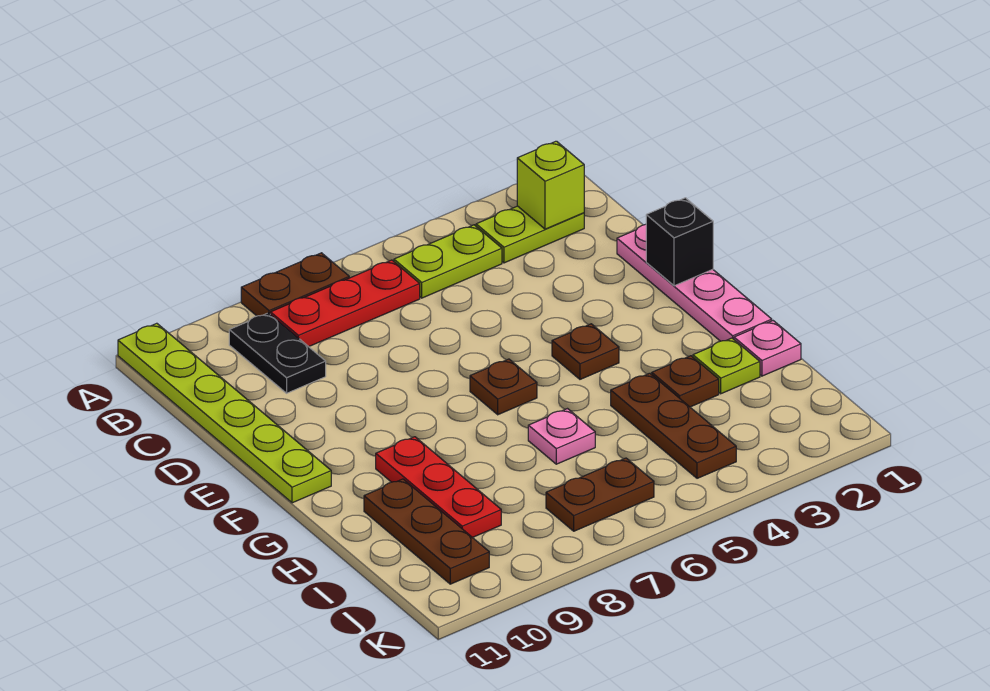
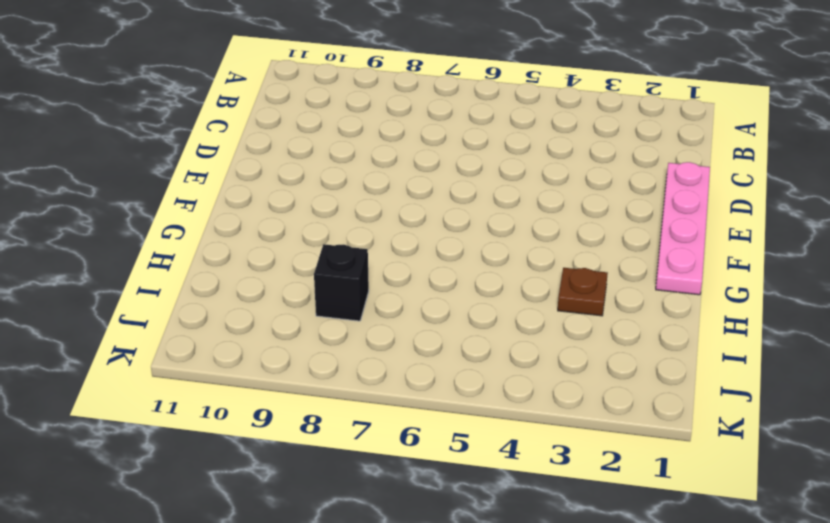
black 1x1 brick [314,244,369,321] -> black 1x1 brick moved to [646,198,713,286]
none -> brown 1x2 plate [241,253,349,316]
none -> lime 1x6 plate [118,323,331,503]
none -> lime 1x2 plate [476,206,584,263]

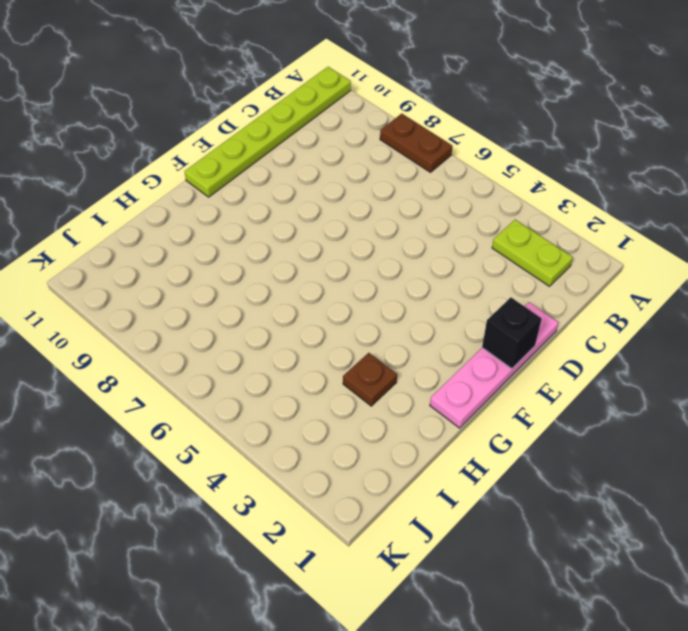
none -> lime 1x2 plate [394,225,502,298]
none -> red 1x3 plate [270,260,420,347]
none -> black 1x2 plate [229,313,326,393]

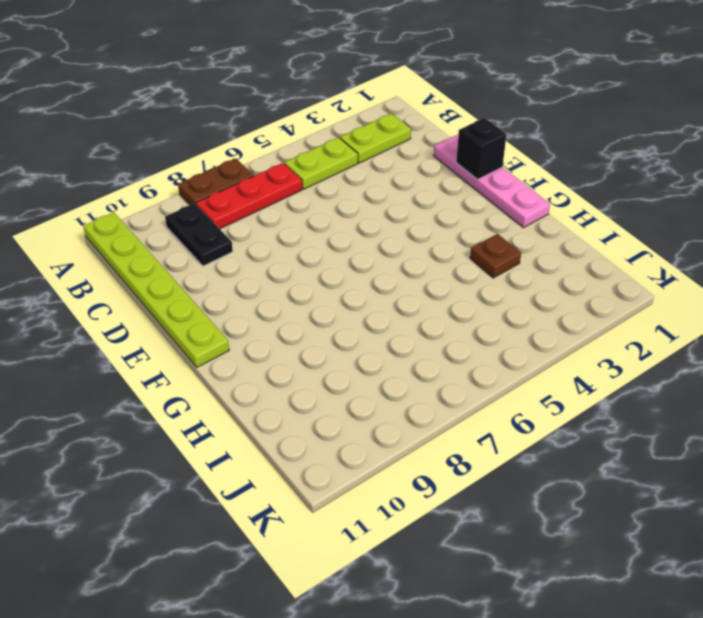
none -> brown 1x1 plate [552,324,619,379]
none -> brown 1x1 plate [470,359,537,415]
none -> red 1x3 plate [376,437,501,538]

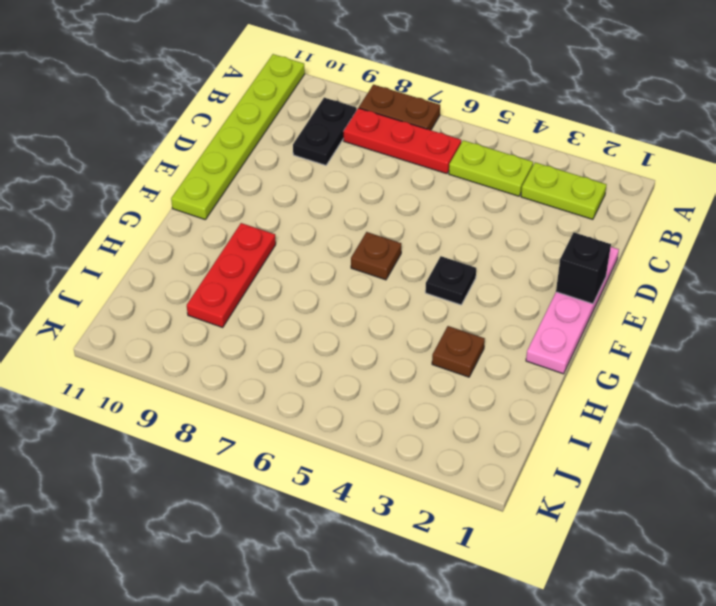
black 1x1 plate [425,256,476,305] -> brown 1x1 plate [552,324,619,379]
none -> pink 1x1 plate [734,321,801,376]
none -> lime 1x1 plate [693,338,760,394]
none -> brown 1x3 plate [611,373,736,478]

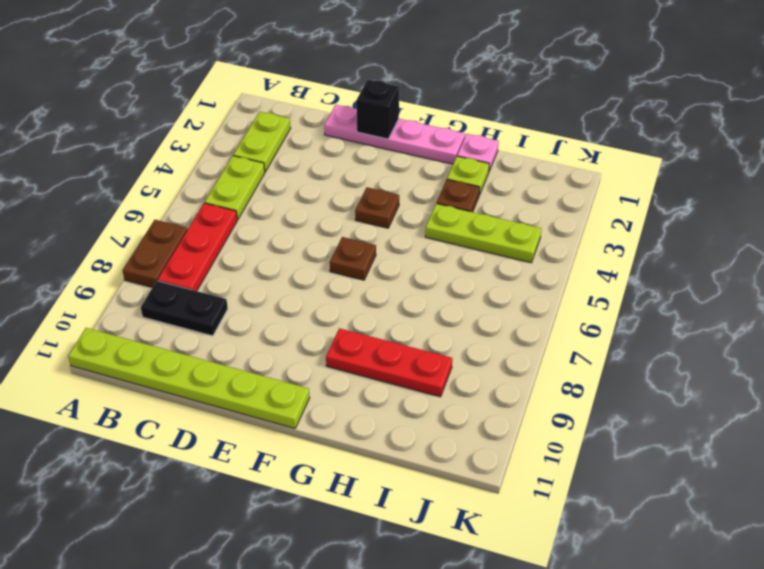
lime 1x3 plate [425,204,541,263] -> brown 1x3 plate [611,373,736,478]
none -> pink 1x1 plate [528,409,595,464]
none -> brown 1x3 plate [364,479,489,584]
none -> brown 1x2 plate [546,458,654,531]

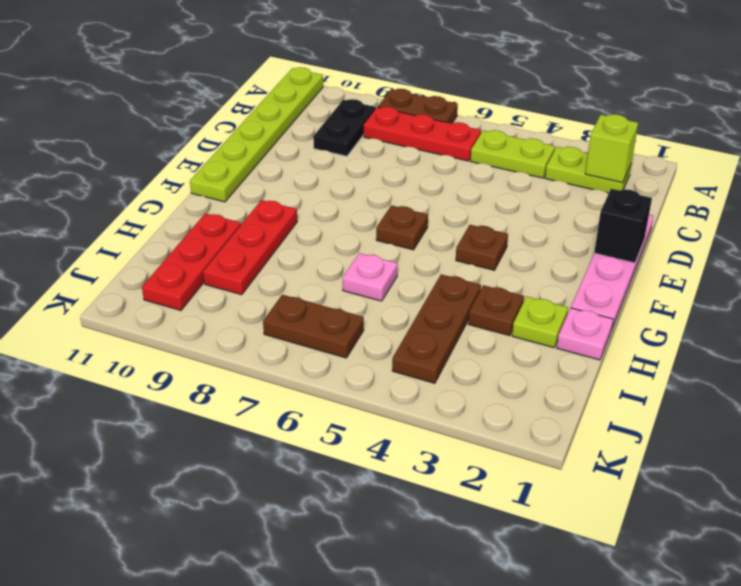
red 1x3 plate [142,213,241,310] -> brown 1x3 plate [364,479,489,584]

